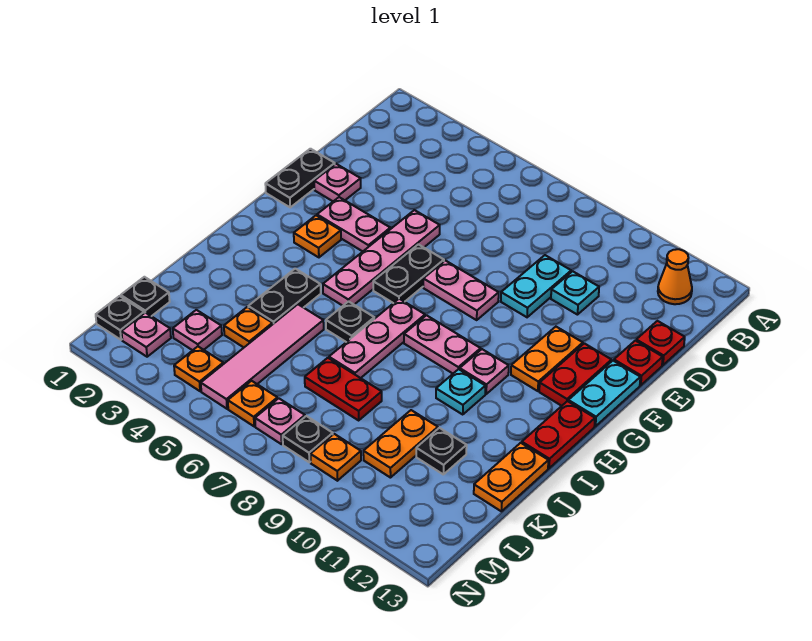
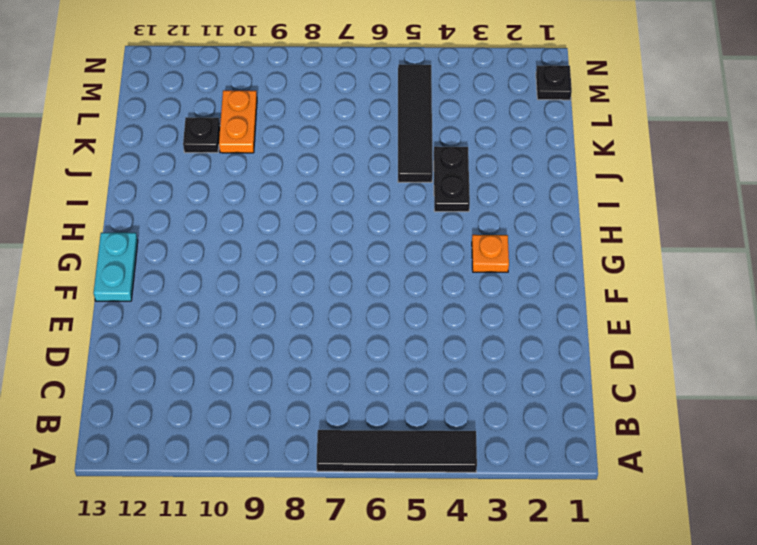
black 1x4 tile [317,430,477,472] -> none
black 1x4 tile [398,65,433,182] -> pink 1x4 tile [201,304,324,409]
none -> orange 1x1 cone [658,249,692,304]
none -> cyan 1x2 plate [501,255,571,317]
none -> cyan 1x1 plate [551,271,599,315]
none -> red 1x1 plate [636,321,685,365]

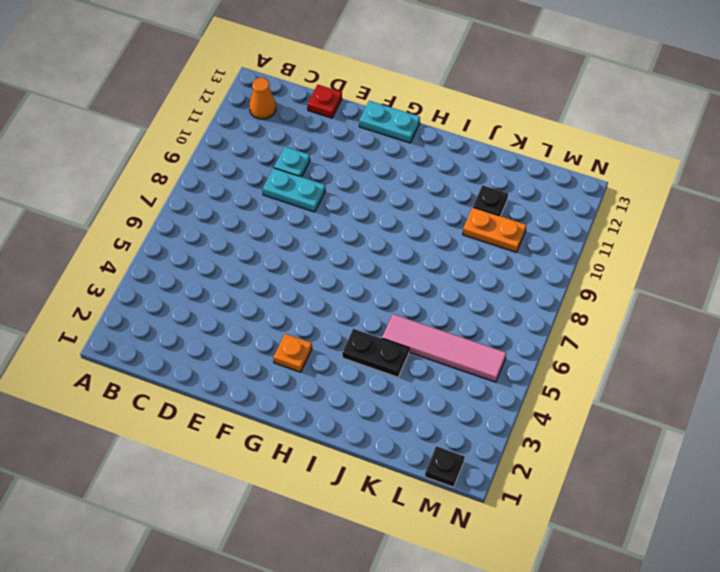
none -> black 1x2 plate [265,149,335,207]
none -> pink 1x1 plate [314,164,361,201]
none -> pink 1x4 plate [323,210,440,306]
none -> red 1x1 plate [614,341,663,385]

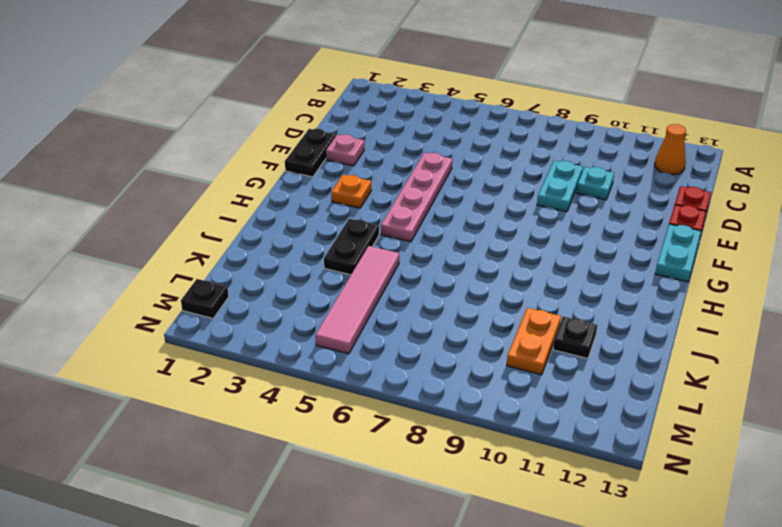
none -> pink 1x2 plate [317,197,390,251]
none -> black 1x2 plate [373,244,444,303]
none -> pink 1x2 plate [423,260,499,320]
none -> orange 1x2 plate [511,327,583,391]

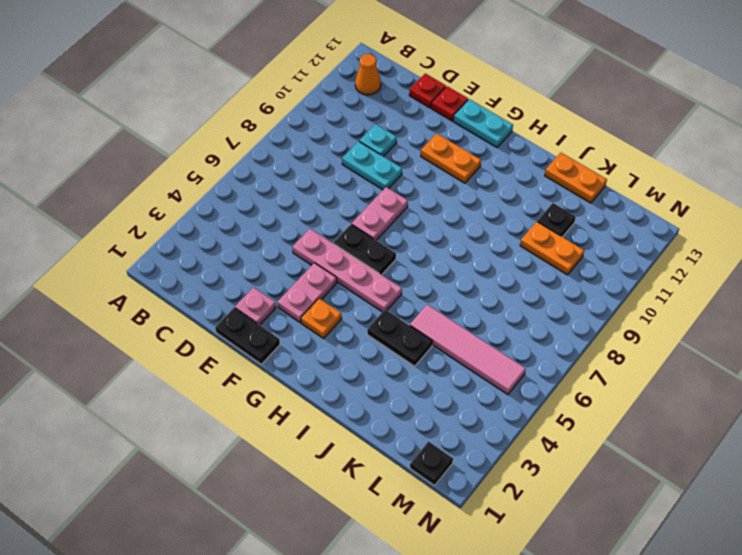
none -> red 1x2 plate [539,343,611,406]
none -> pink 1x3 plate [329,299,425,378]
none -> pink 1x2 plate [404,315,481,373]
none -> pink 1x1 plate [460,349,509,394]

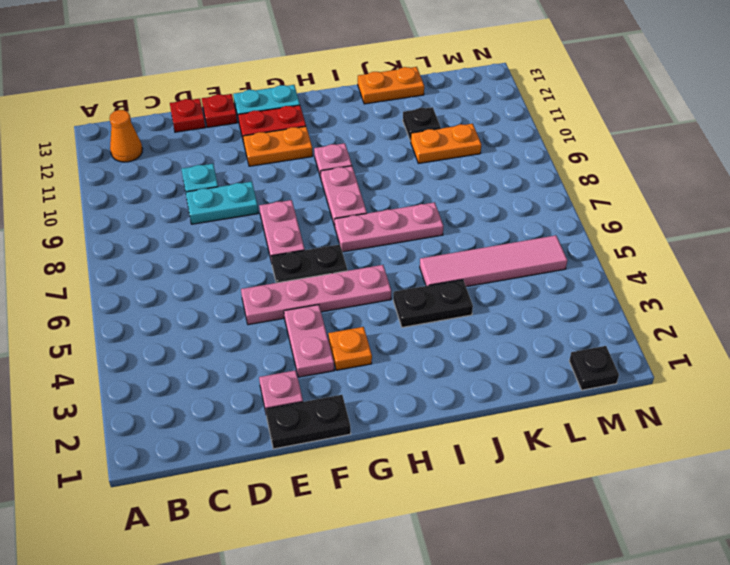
none -> red 1x2 plate [522,401,595,468]
none -> black 1x1 plate [326,301,374,342]
none -> cyan 1x1 plate [436,369,485,414]
none -> orange 1x1 plate [224,307,273,347]

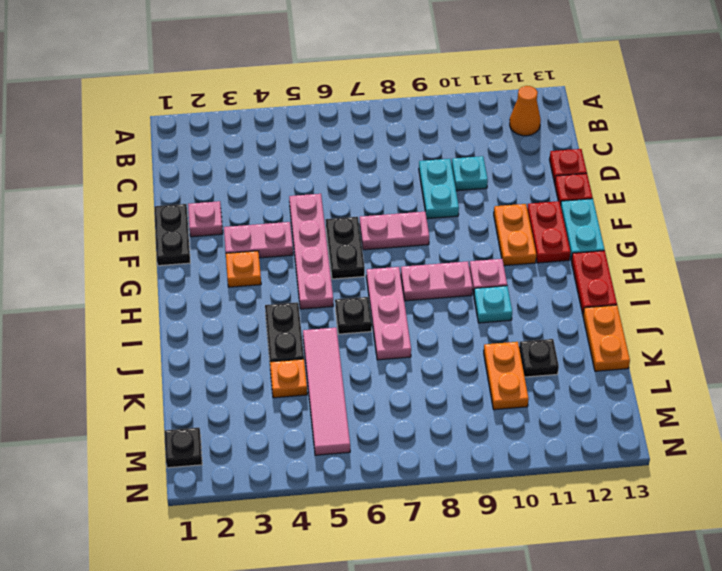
none -> red 1x2 plate [305,358,382,420]
none -> black 1x1 plate [121,277,170,316]
none -> pink 1x1 plate [173,310,222,350]
none -> pink 1x1 plate [122,313,171,357]

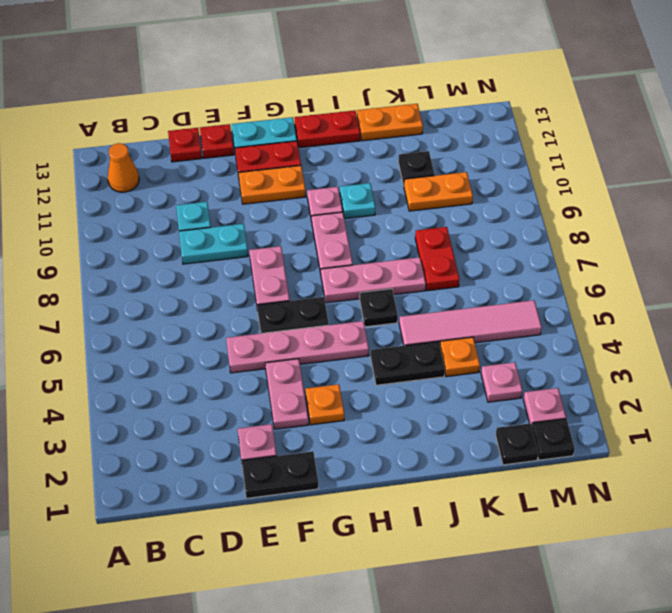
none -> orange 1x1 plate [174,347,223,391]
none -> orange 1x1 plate [228,381,278,426]
none -> pink 1x1 plate [255,398,305,444]
none -> black 1x1 plate [283,416,333,462]

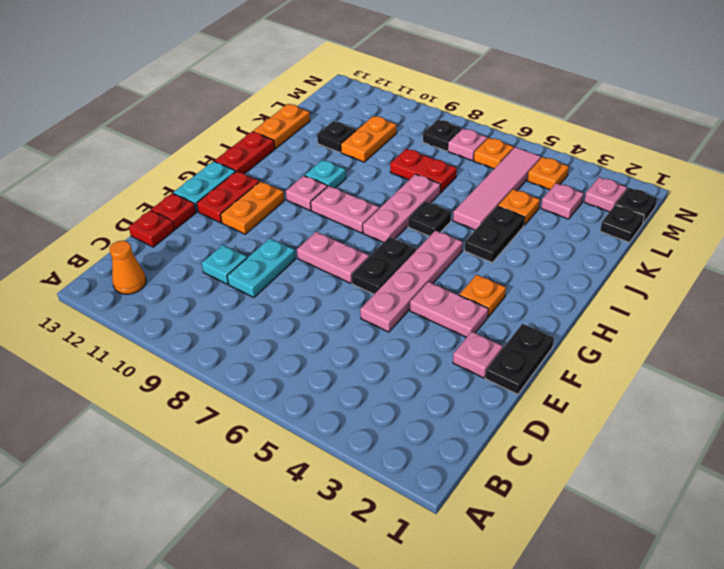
none -> orange 1x1 plate [310,434,361,481]

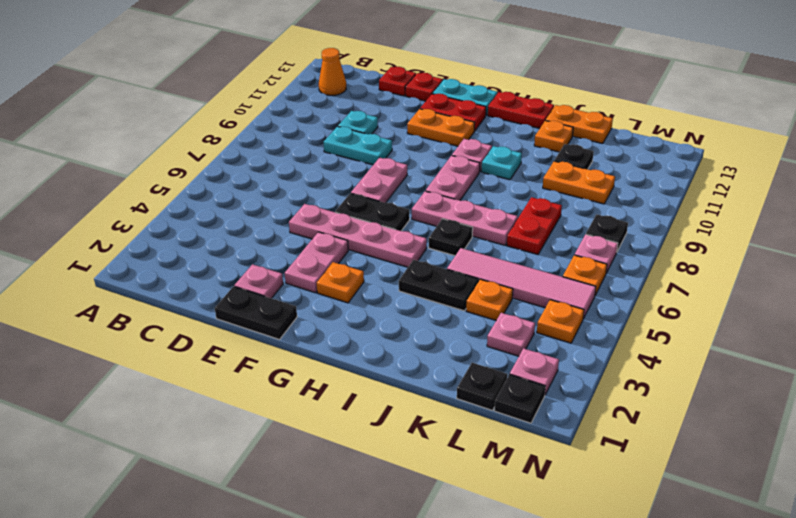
orange 1x1 plate [534,121,573,152] -> orange 1x1 plate moved to [310,434,361,481]

